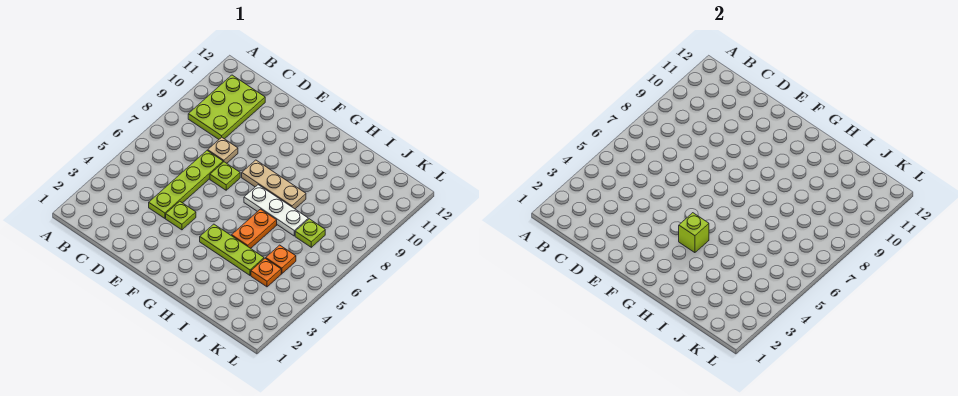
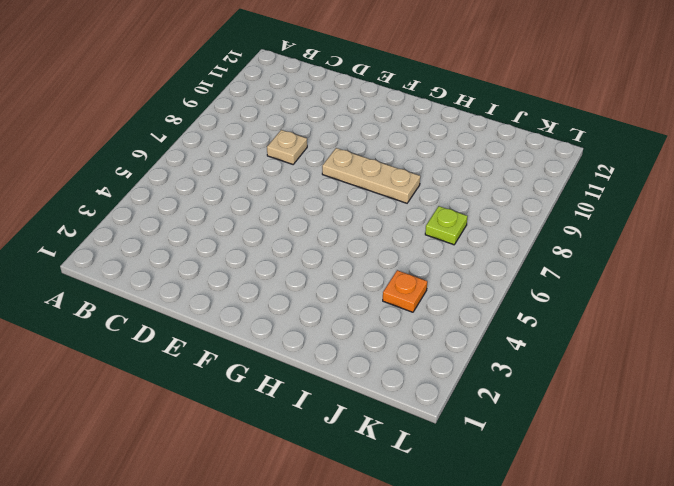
none -> lime 2x3 plate [188,75,265,139]
none -> lime 1x4 plate [149,151,223,218]
none -> lime 1x1 plate [166,201,196,230]

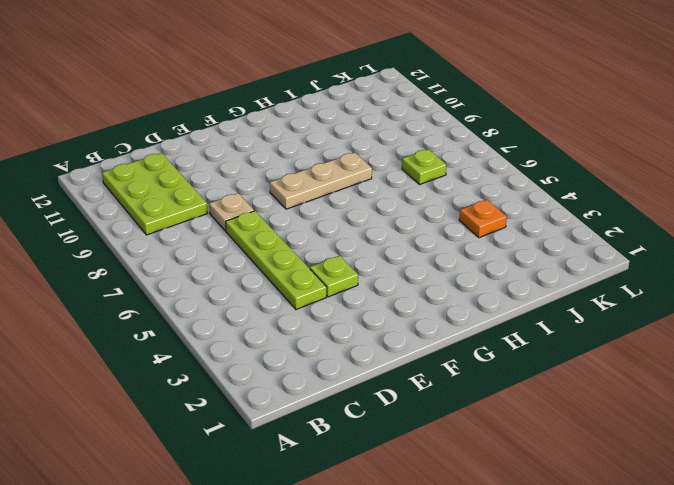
none -> lime 1x1 plate [210,162,240,190]
none -> lime 1x3 plate [200,224,264,275]
none -> white 1x3 plate [244,185,308,236]

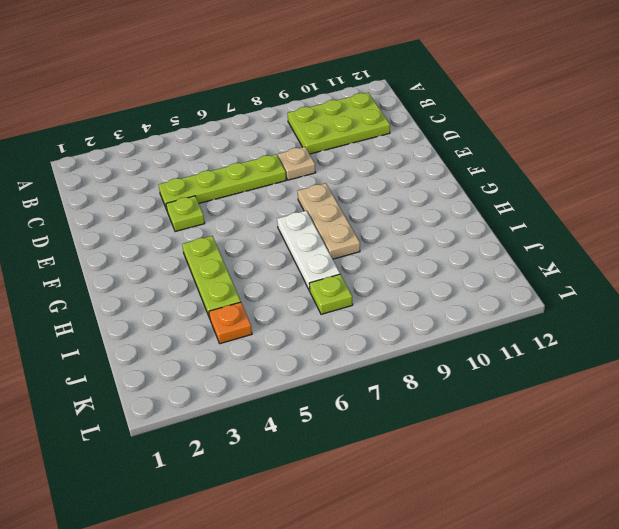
none -> lime 1x1 plate [210,162,240,190]
none -> orange 1x2 plate [232,209,277,248]
none -> orange 1x1 plate [266,245,296,274]

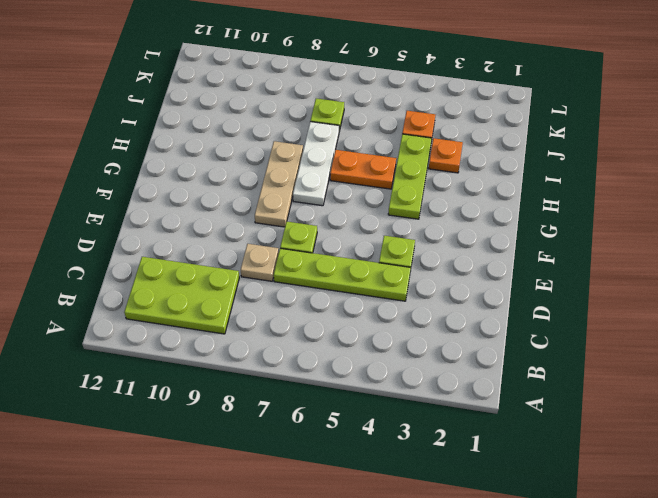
orange 1x1 plate [429,138,463,173] -> orange 1x1 plate moved to [266,245,296,274]
none -> lime 1x1 brick [679,213,709,253]

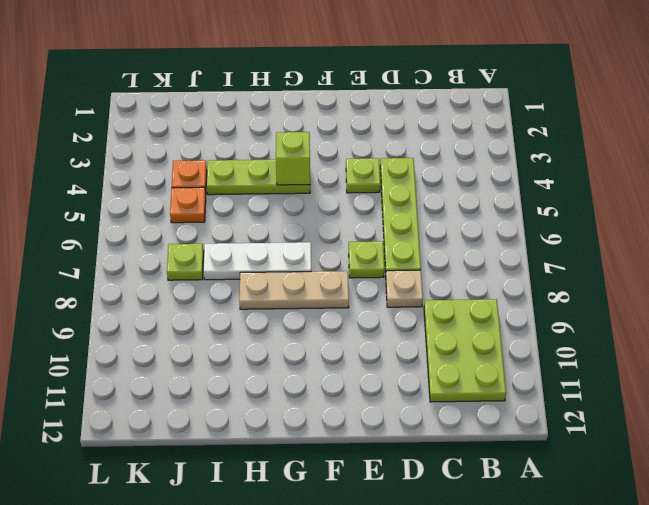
none -> orange 1x2 plate [232,209,277,248]

